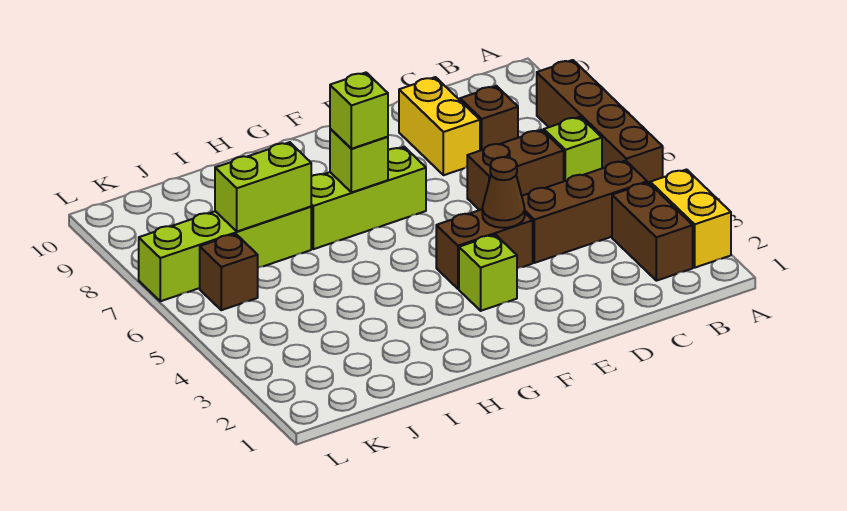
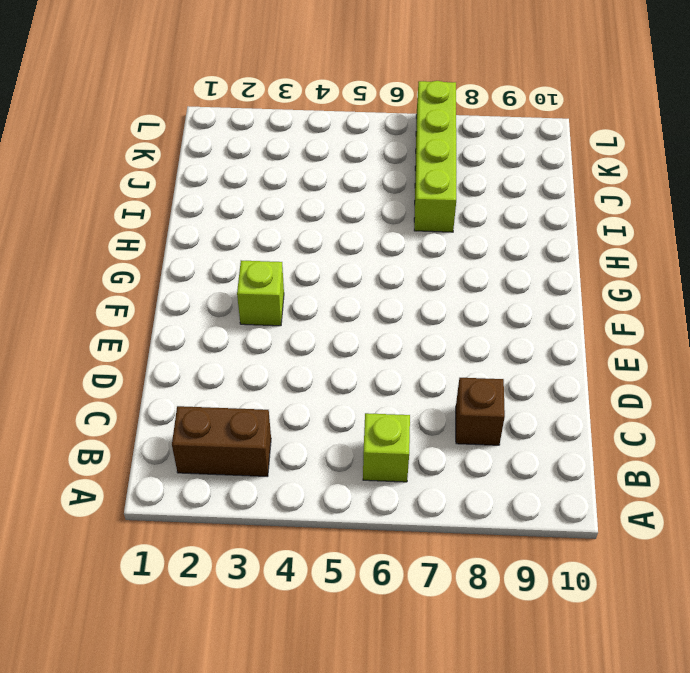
none -> yellow 1x2 brick [650,170,731,268]
none -> brown 1x4 brick [537,60,663,183]
none -> brown 1x3 brick [522,161,647,263]

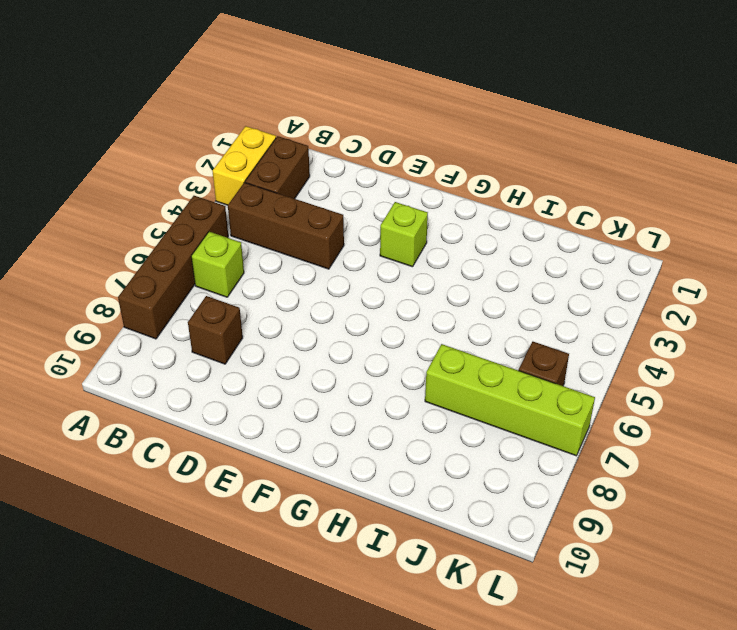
none -> brown 1x2 brick [467,130,564,210]
none -> yellow 1x2 brick [399,77,480,175]
none -> brown 1x2 brick [436,210,533,289]

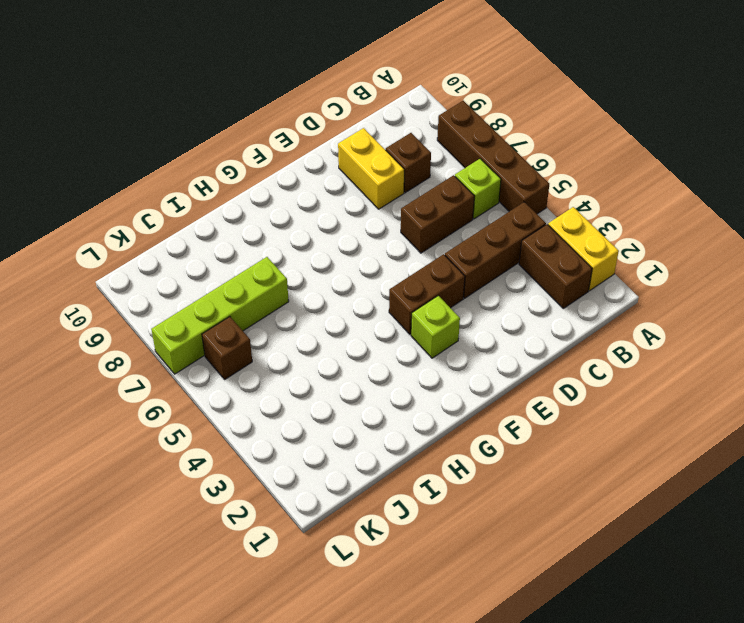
none -> lime 1x3 brick [311,147,426,249]
none -> brown 1x1 cone [482,157,525,228]
none -> lime 1x1 brick [330,129,388,193]

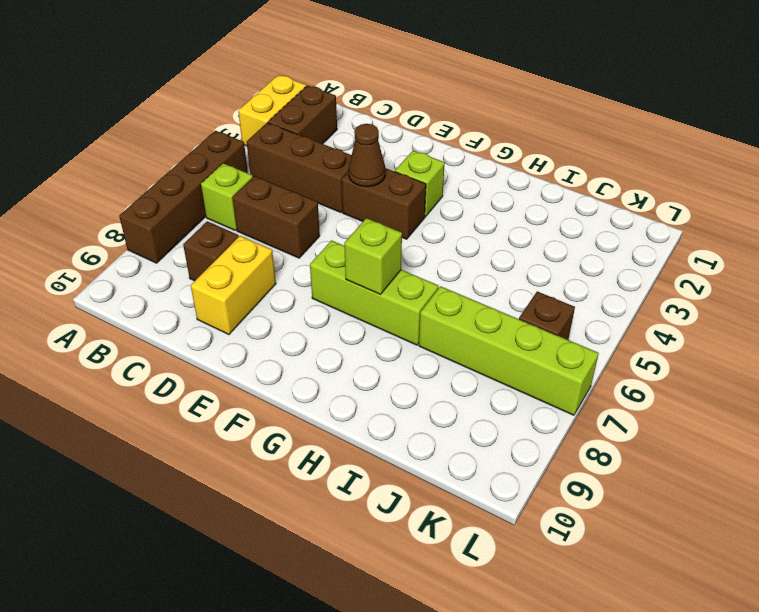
none -> lime 1x2 brick [215,142,311,231]
none -> lime 1x1 brick [330,73,388,149]

